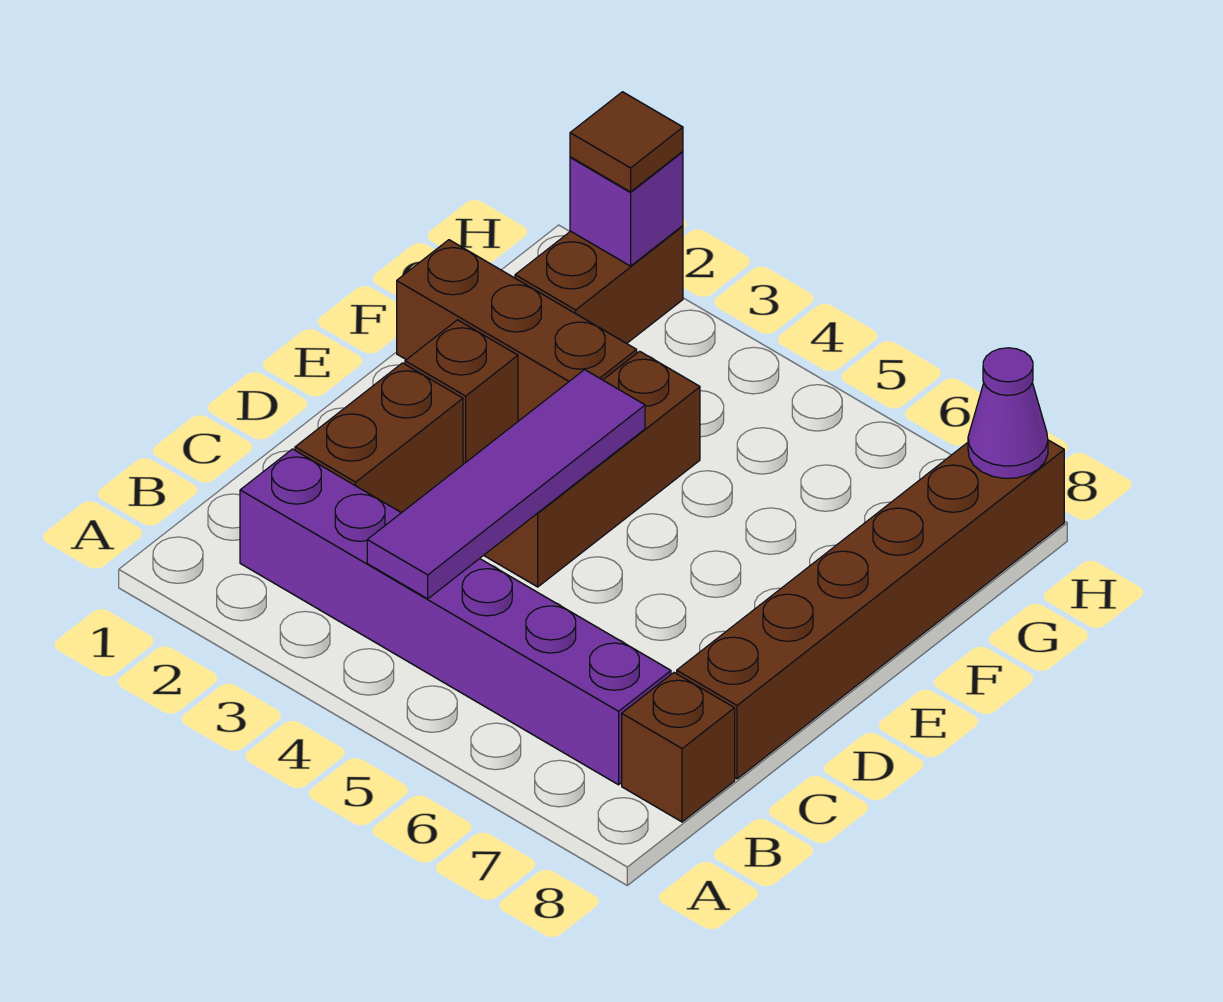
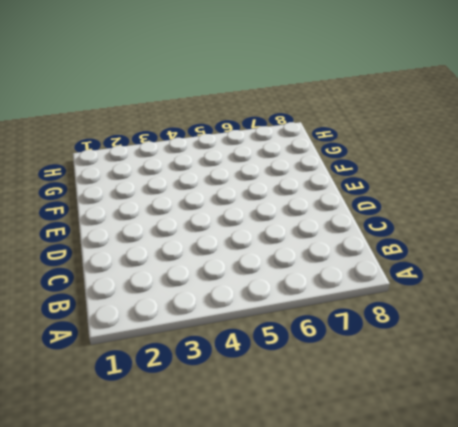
none -> purple 1x6 brick [240,449,671,785]
none -> brown 1x1 brick [622,673,735,822]
none -> brown 1x2 brick [295,363,463,513]

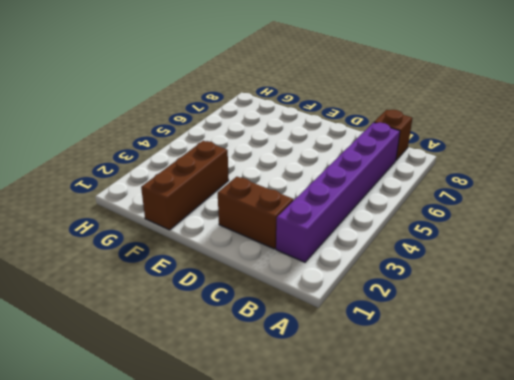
none -> brown 1x6 brick [677,440,1064,779]
none -> brown 1x3 brick [484,351,700,587]
none -> brown 1x1 brick [405,320,518,464]

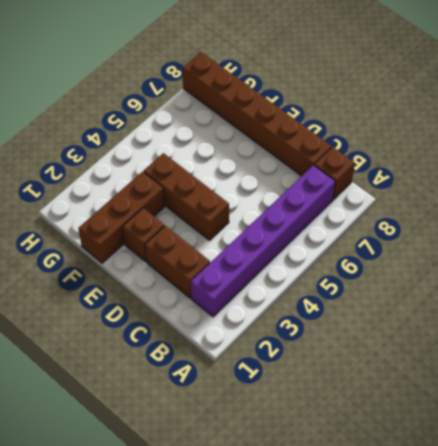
none -> brown 1x2 brick [515,226,683,344]
none -> purple 1x4 tile [367,370,645,599]
none -> purple 1x1 brick [570,152,683,266]

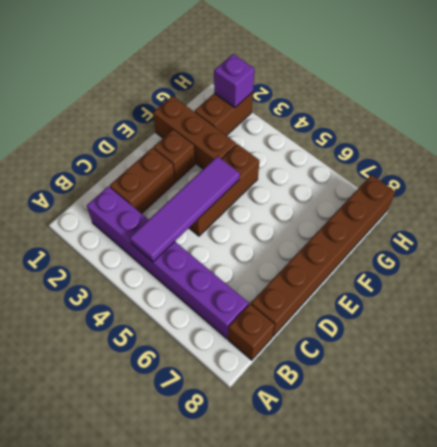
none -> purple 1x1 cone [968,348,1048,478]
none -> brown 1x1 tile [570,92,683,192]

